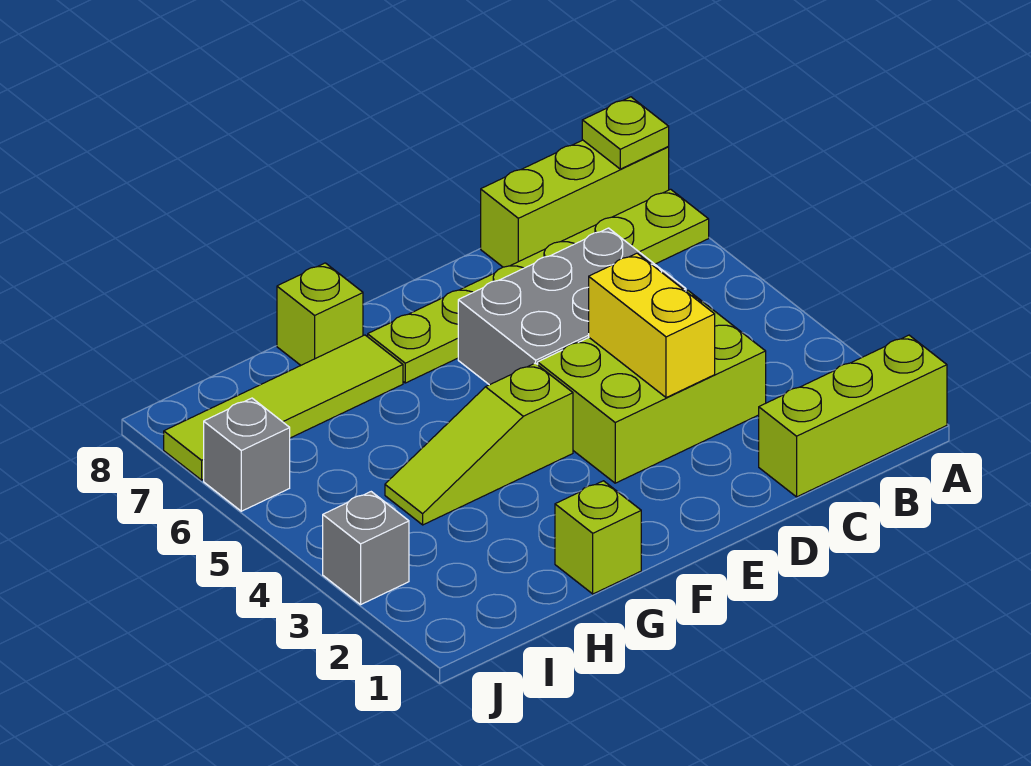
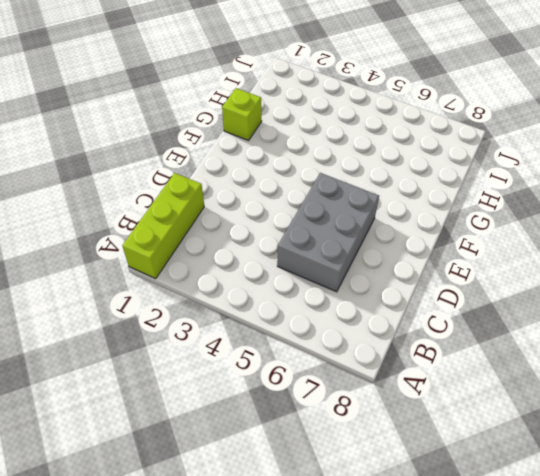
none -> lime 1x6 plate [368,189,709,383]
none -> lime 1x3 brick [481,140,669,267]
none -> lime 2x3 brick [538,290,766,483]

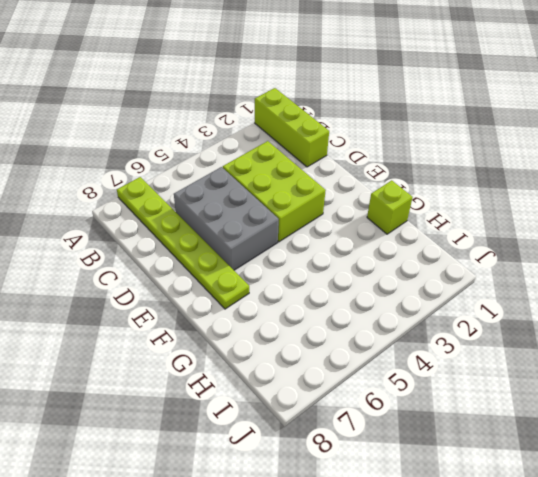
none -> lime 1x3 brick [481,140,669,267]
none -> lime 1x3 slope [385,363,573,525]
none -> lime 1x4 tile [164,335,403,480]

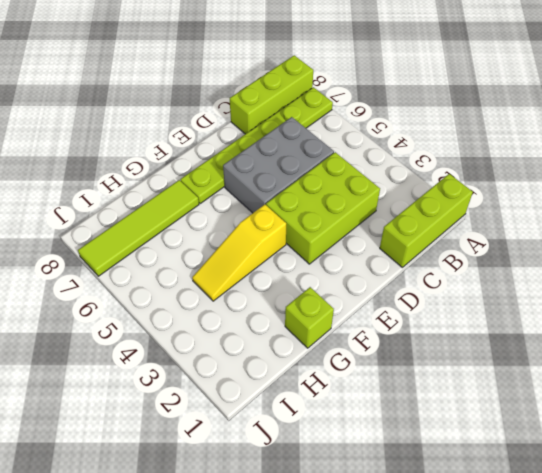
yellow 1x3 slope [192,205,286,301] -> lime 1x3 slope [385,363,573,525]
none -> lime 1x1 brick [277,263,363,365]
none -> grey 1x1 brick [323,492,409,605]
none -> grey 1x1 brick [204,398,290,511]

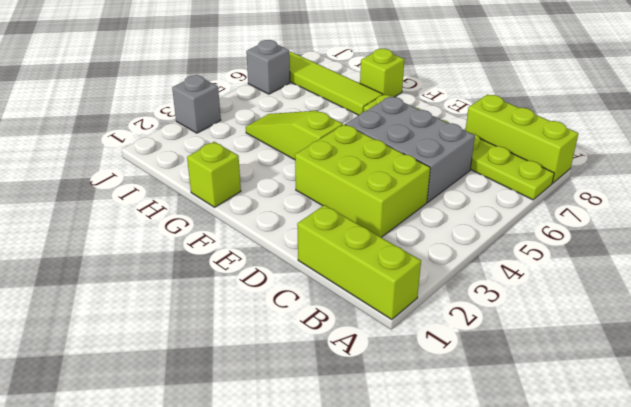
none -> lime 1x1 plate [582,97,669,169]
none -> yellow 1x2 brick [589,253,715,398]

